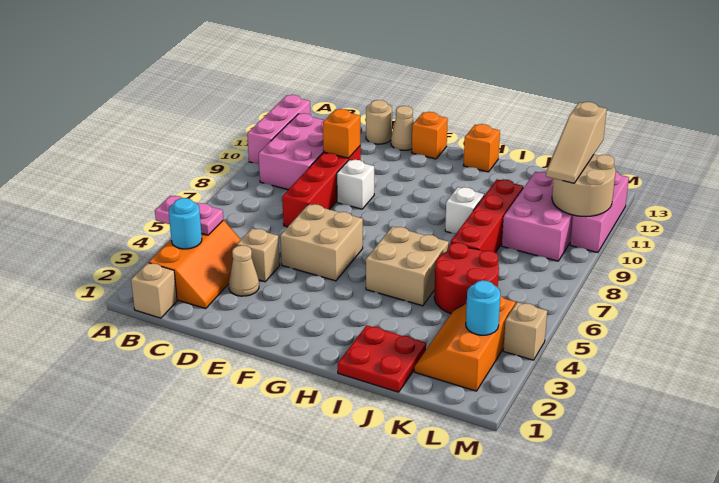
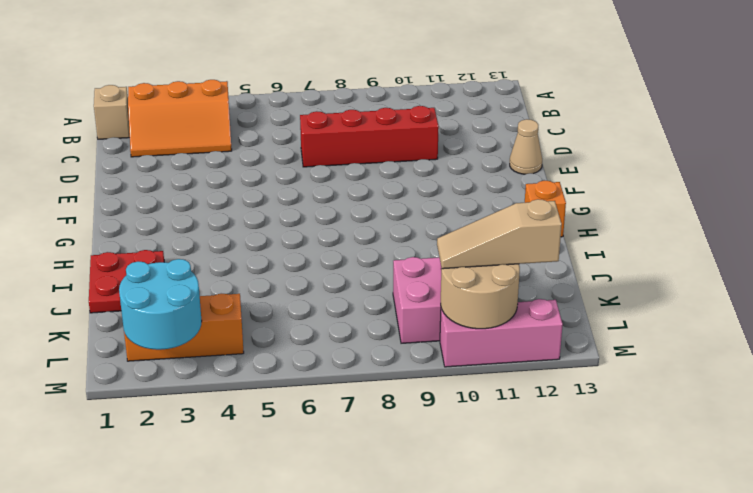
cyan 2x2 round brick [119,259,202,350] -> cyan 1x1 round brick [466,280,500,335]
none -> pink 1x3 brick [247,95,310,164]
none -> pink 2x3 brick [259,113,325,189]
none -> tan 1x1 cone [229,245,259,296]

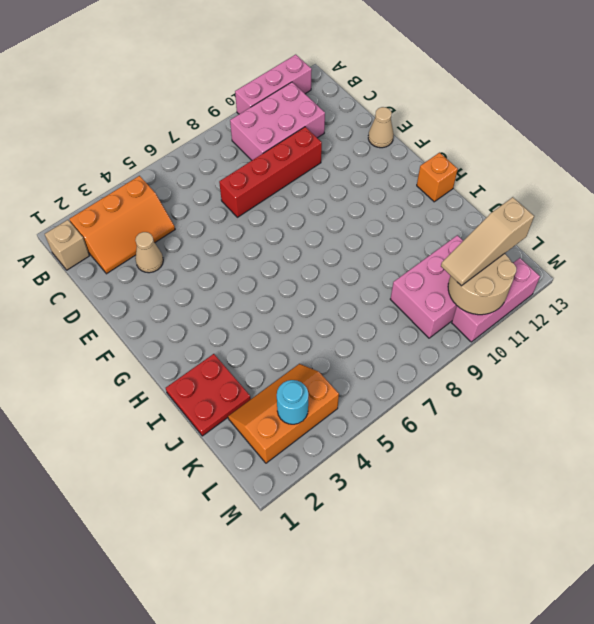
none -> tan 1x1 brick [237,228,280,282]
none -> tan 1x1 round brick [366,100,392,144]
none -> tan 2x2 brick [280,204,363,281]

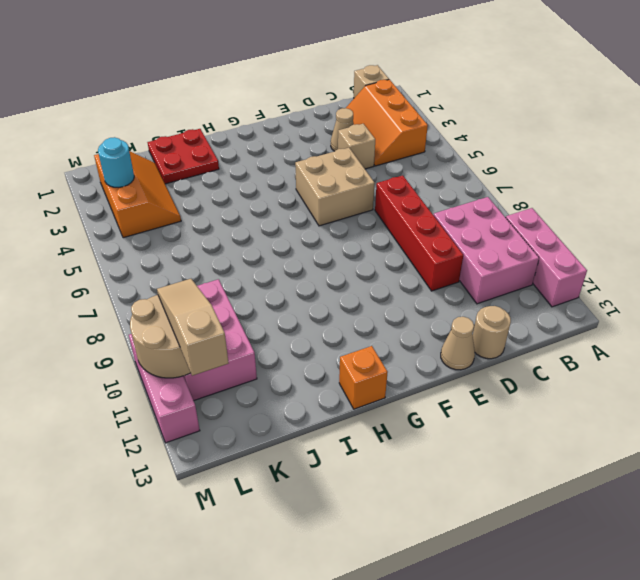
none -> white 1x1 brick [337,160,374,209]
none -> orange 1x1 brick [412,112,448,159]
none -> tan 2x2 brick [366,226,449,306]

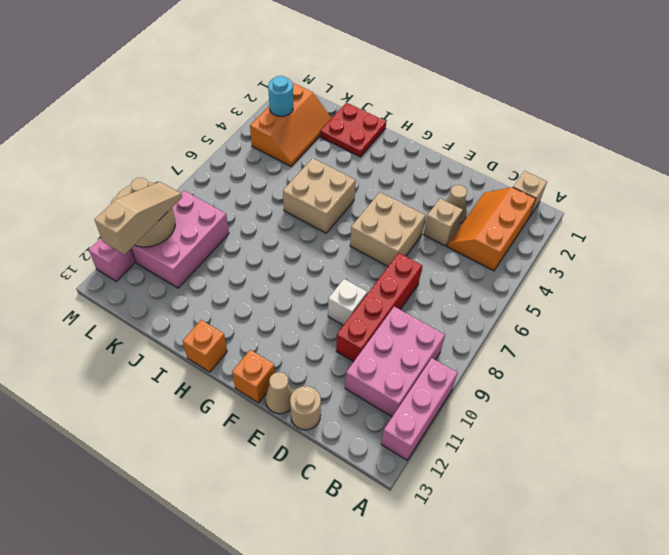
none -> white 1x1 brick [445,187,484,233]
none -> red 2x2 round brick [434,243,499,314]
none -> red 1x4 brick [451,179,523,253]

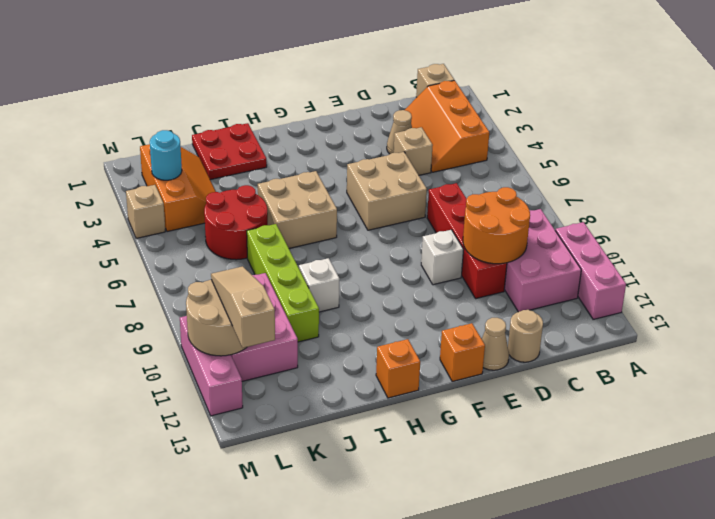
orange 2x2 round brick [463,187,530,264] -> orange 1x1 brick [323,109,361,158]
lime 1x4 brick [247,224,319,342] -> red 1x4 brick [451,179,523,253]
none -> pink 1x2 plate [155,196,223,235]
none -> cyan 1x1 round brick [169,198,202,249]

